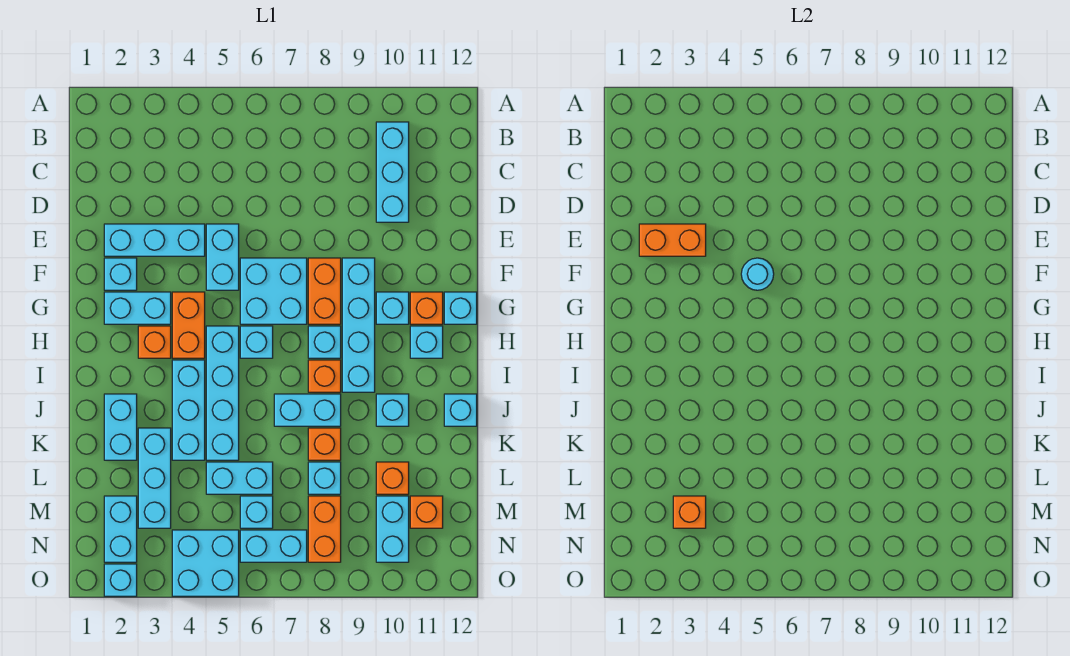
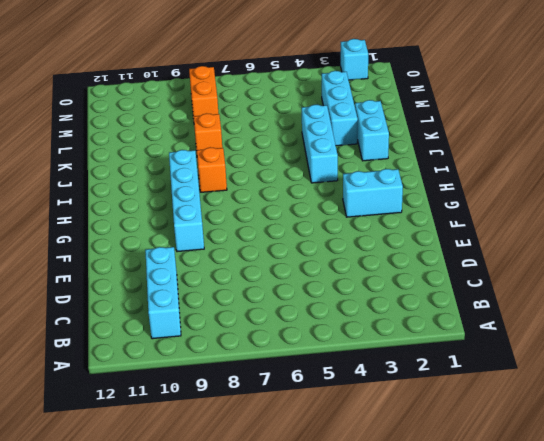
none -> cyan 1x3 brick [104,224,205,256]
none -> cyan 1x2 brick [206,224,239,290]
none -> cyan 1x1 brick [104,258,137,290]
none -> cyan 2x2 brick [240,258,307,324]

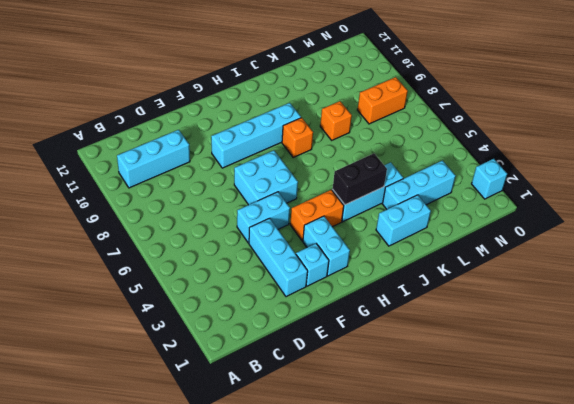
black 1x2 brick [333,154,387,205] -> none
none -> orange 1x2 brick [308,258,341,324]
none -> cyan 1x1 brick [376,292,409,324]
none -> orange 1x1 brick [410,292,443,324]
none -> cyan 1x1 brick [444,292,477,324]

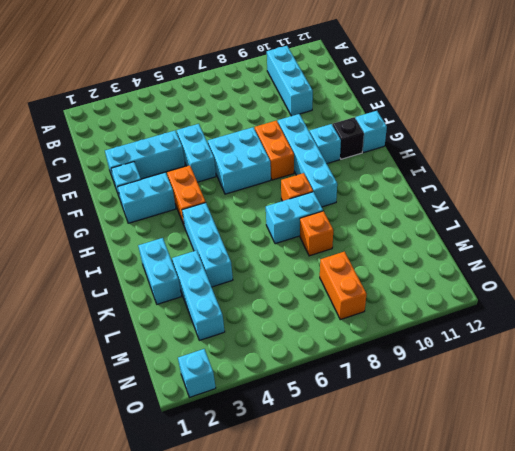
black 1x1 brick [333,117,364,159] -> orange 1x1 brick [410,292,443,324]
none -> orange 1x1 brick [138,326,171,358]
none -> cyan 1x4 brick [206,326,239,460]
none -> cyan 1x1 brick [240,326,273,358]
none -> cyan 1x1 brick [308,326,341,358]

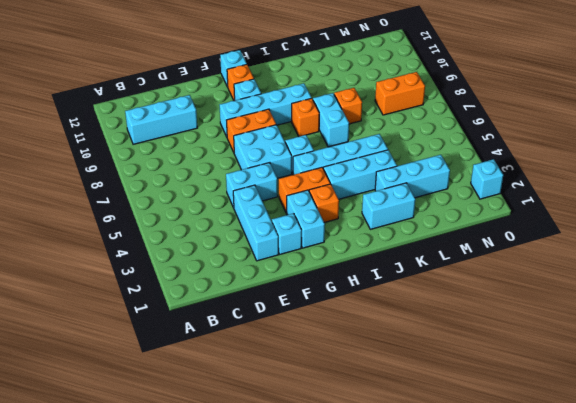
none -> cyan 1x1 brick [308,326,341,358]
none -> cyan 1x1 brick [410,326,443,358]
none -> cyan 1x1 brick [376,394,409,426]
none -> cyan 1x1 brick [444,394,477,426]

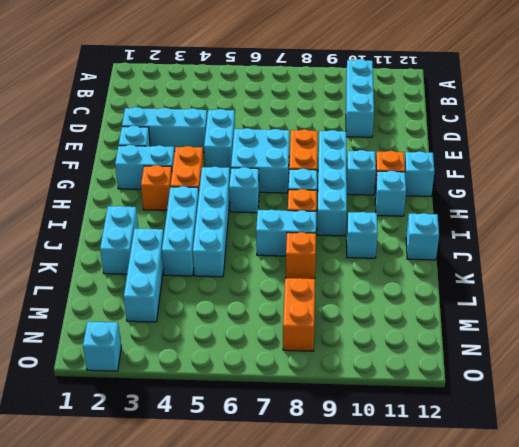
none -> cyan 1x2 brick [206,462,273,494]
none -> cyan 1x1 brick [308,462,341,494]
none -> orange 1x1 brick [376,462,409,494]
none -> cyan 1x2 brick [104,496,137,562]

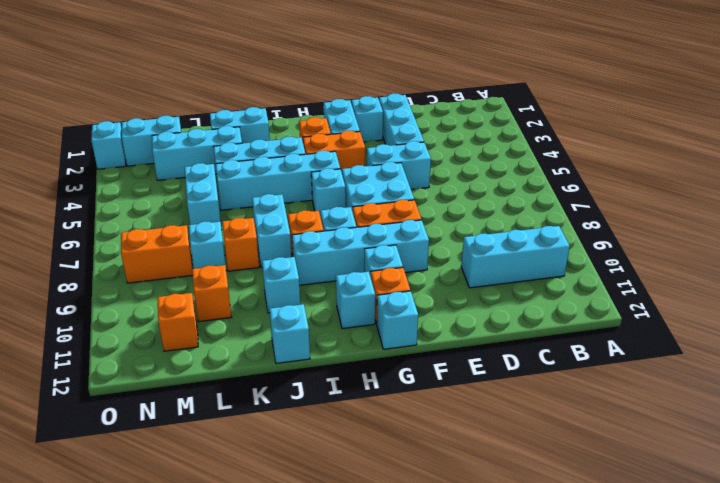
none -> cyan 1x1 brick [240,496,273,528]
none -> cyan 1x2 brick [376,496,409,562]
none -> cyan 2x2 brick [172,530,239,596]
none -> cyan 1x2 brick [240,530,307,562]

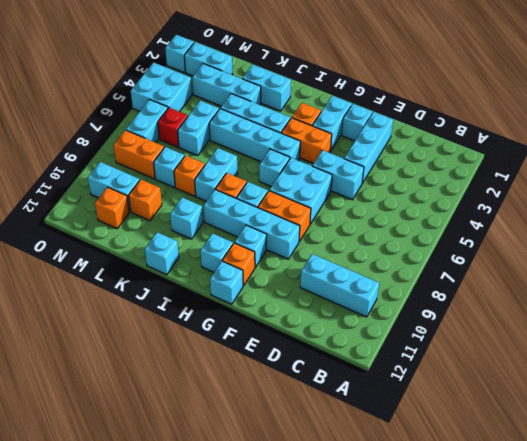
red 1x1 brick [158,108,188,147] -> cyan 1x1 brick [240,496,273,528]
none -> orange 1x2 brick [639,224,706,256]
none -> cyan 1x1 round brick [741,258,774,290]
none -> orange 1x1 brick [673,496,706,528]

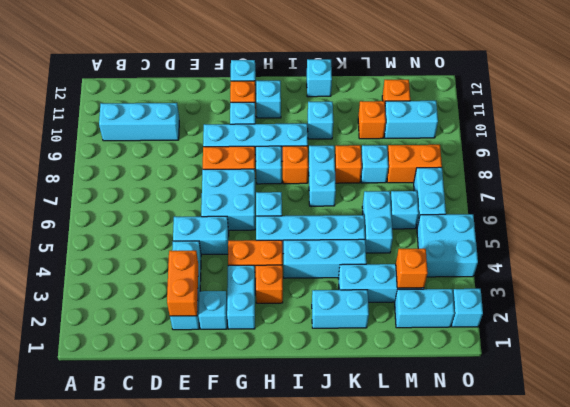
none -> cyan 1x1 round brick [741,258,774,290]

